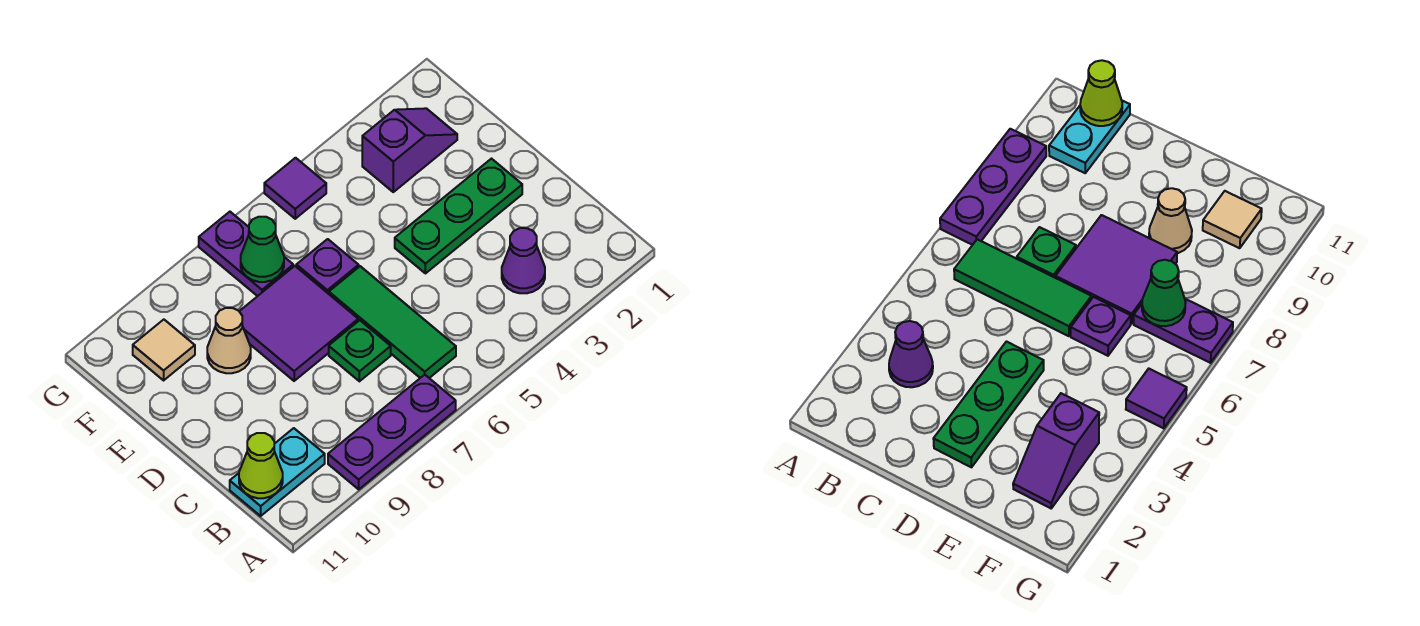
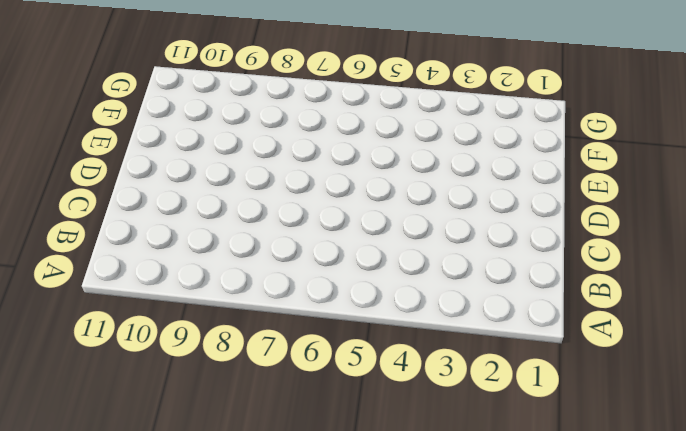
none -> purple 1x3 plate [328,375,456,489]
none -> purple 1x1 cone [502,228,545,293]
none -> green 1x3 tile [329,266,456,378]

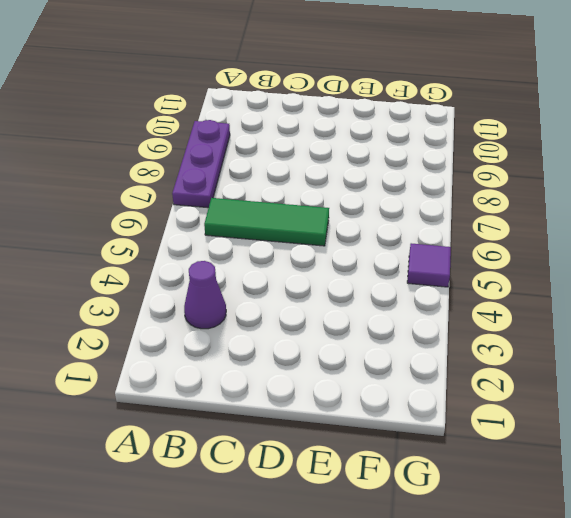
none -> cyan 1x2 plate [230,428,325,516]
none -> green 1x1 plate [329,320,391,381]
none -> green 1x3 plate [395,159,522,273]

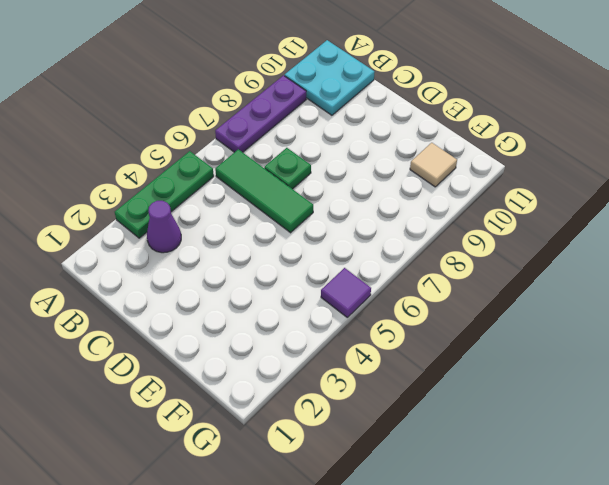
green 1x3 plate [115,151,214,238] -> green 1x3 plate moved to [395,159,522,273]
cyan 2x2 plate [285,40,375,115] -> cyan 1x2 plate [230,428,325,516]
none -> purple 2x2 tile [239,266,358,381]
none -> purple 1x1 plate [296,239,359,294]
none -> tan 1x1 cone [207,308,251,373]

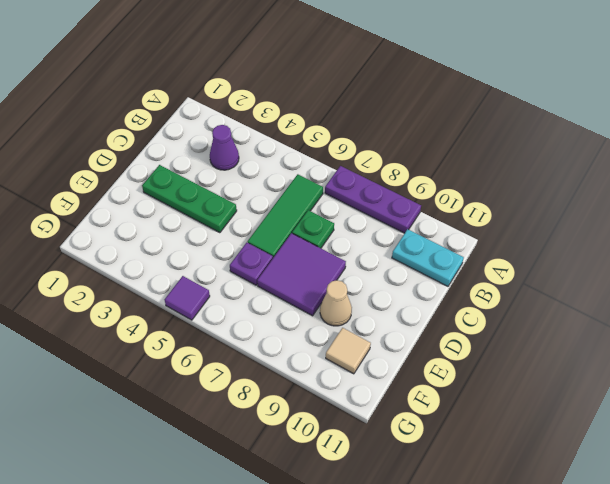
none -> purple 1x2 slope [362,108,457,192]
none -> purple 1x2 plate [199,212,293,296]
none -> lime 1x1 cone [239,433,283,498]

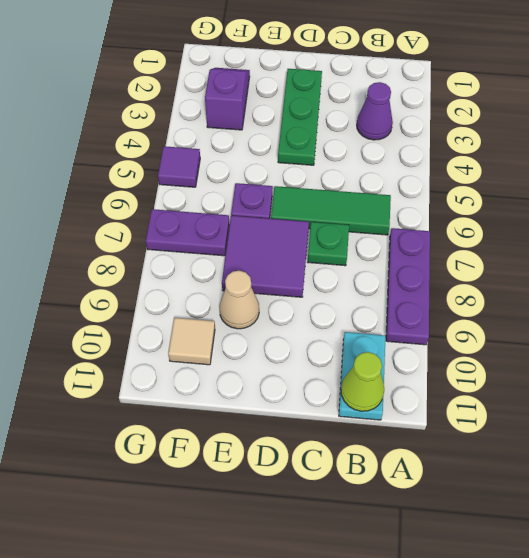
none -> green 1x1 cone [241,217,284,282]

